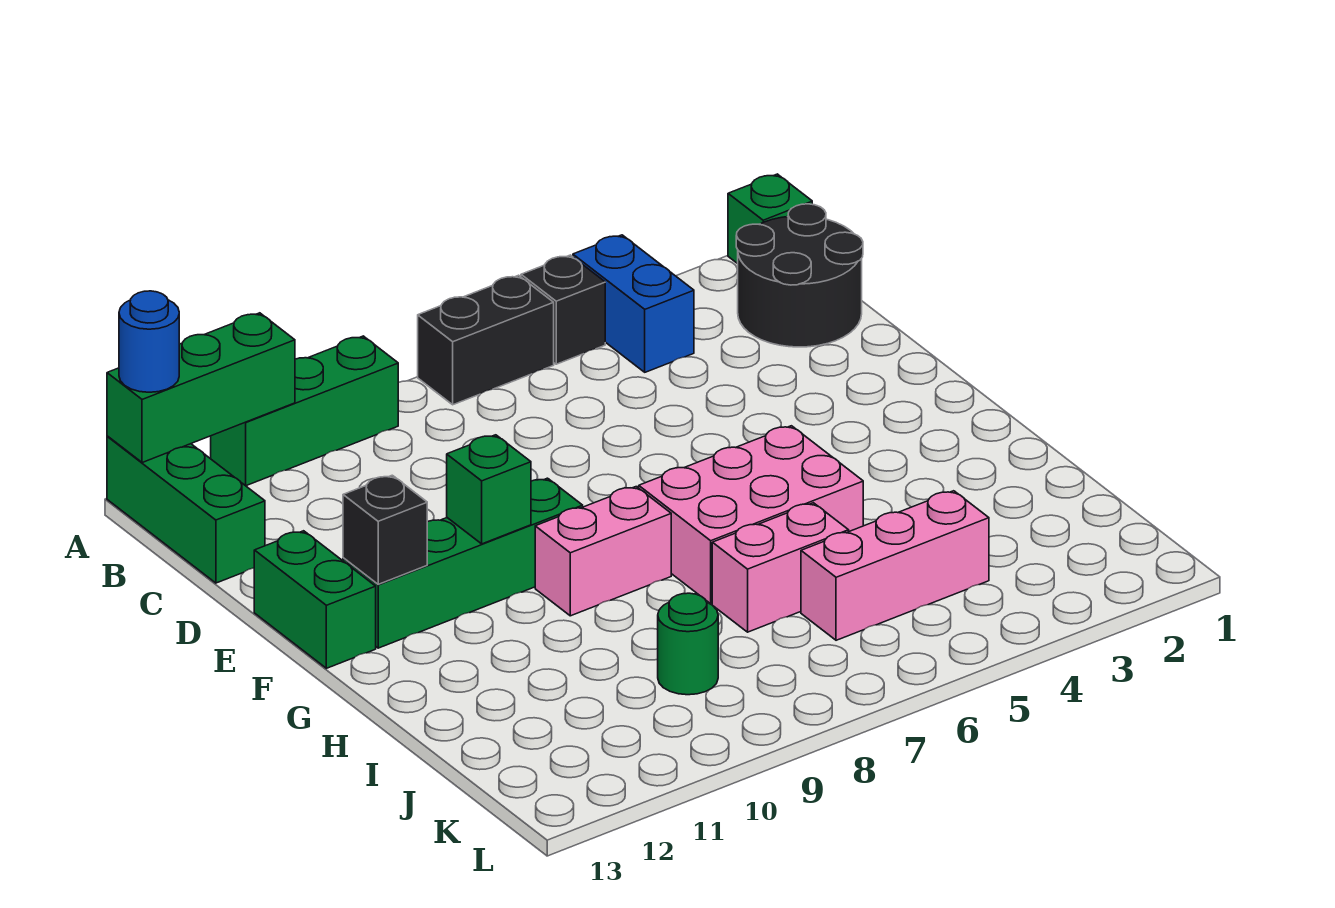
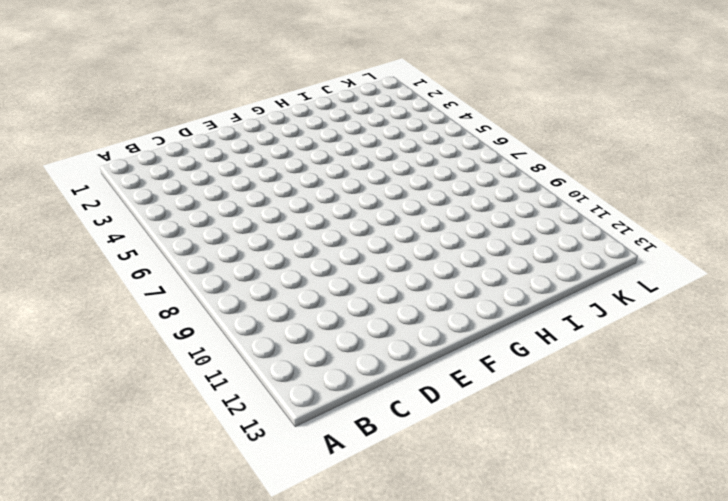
none -> green 1x1 brick [728,174,812,264]
none -> blue 1x2 brick [573,235,694,372]
none -> black 1x1 brick [521,255,605,364]

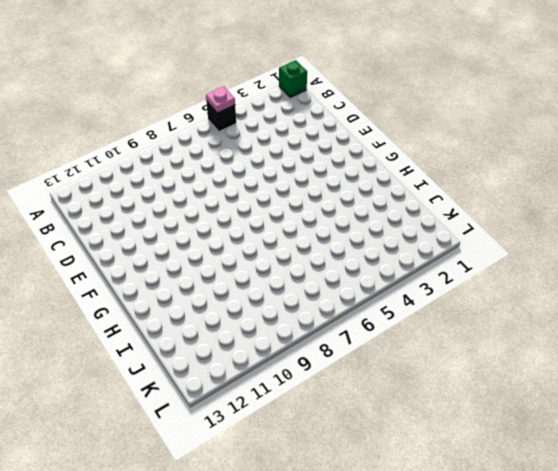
pink 1x1 plate [206,86,235,113] -> none
none -> blue 1x2 brick [573,235,694,372]
none -> black 1x2 brick [418,275,554,405]
none -> green 1x3 brick [211,336,398,486]

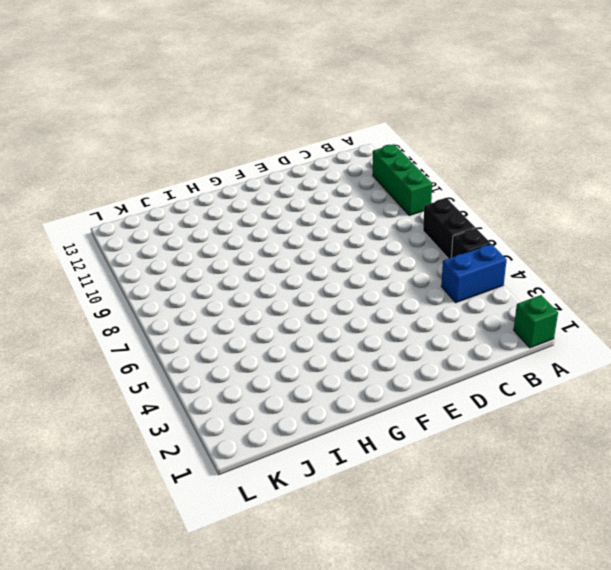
none -> green 1x3 brick [107,436,265,583]
none -> black 2x2 round brick [736,204,863,347]
none -> green 1x2 brick [254,531,376,668]

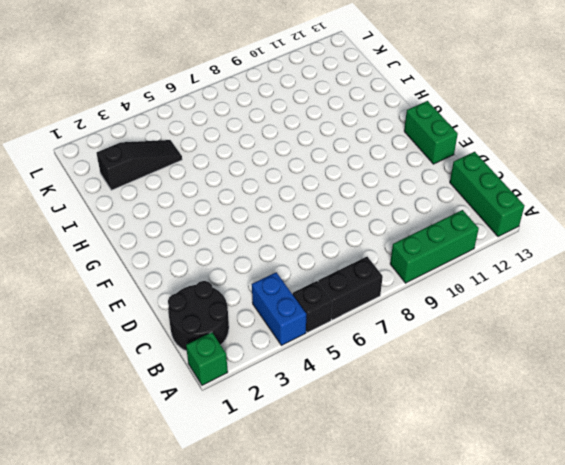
black 1x3 slope [97,140,182,190] -> pink 1x3 brick [801,491,989,640]
none -> green 1x4 brick [343,478,583,648]
none -> pink 2x3 brick [639,426,863,604]
none -> pink 1x2 brick [535,487,671,616]

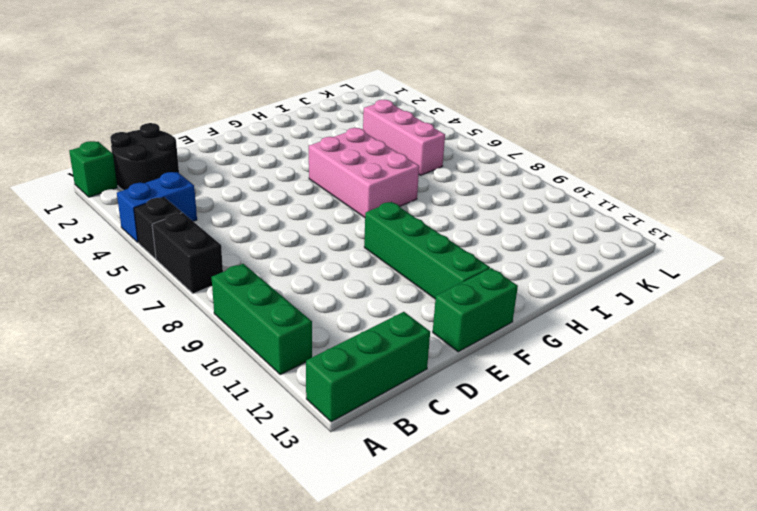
none -> pink 1x2 brick [535,487,671,616]
none -> pink 1x2 brick [712,503,849,632]
none -> green 1x1 round brick [658,593,718,695]

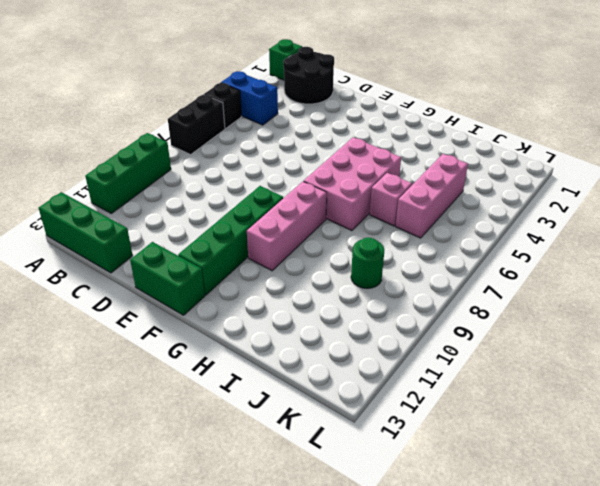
pink 1x3 brick [247,181,327,271] -> pink 1x2 brick [535,487,671,616]
pink 1x1 brick [370,173,412,226] -> pink 1x2 brick [712,503,849,632]
none -> green 1x3 brick [107,313,295,463]
none -> green 1x1 brick [447,435,531,544]
none -> black 1x1 brick [343,475,427,584]

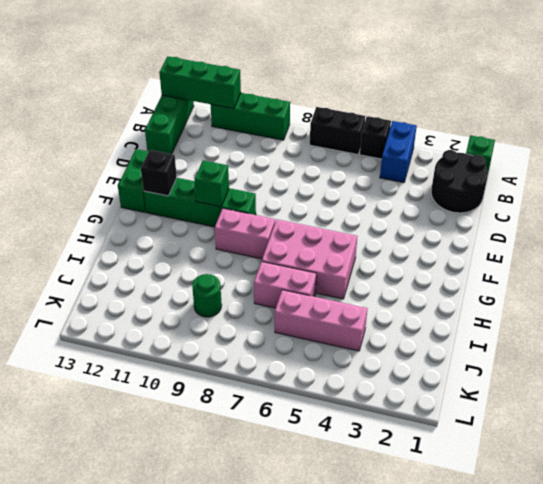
none -> blue 1x1 round brick [119,291,179,392]

